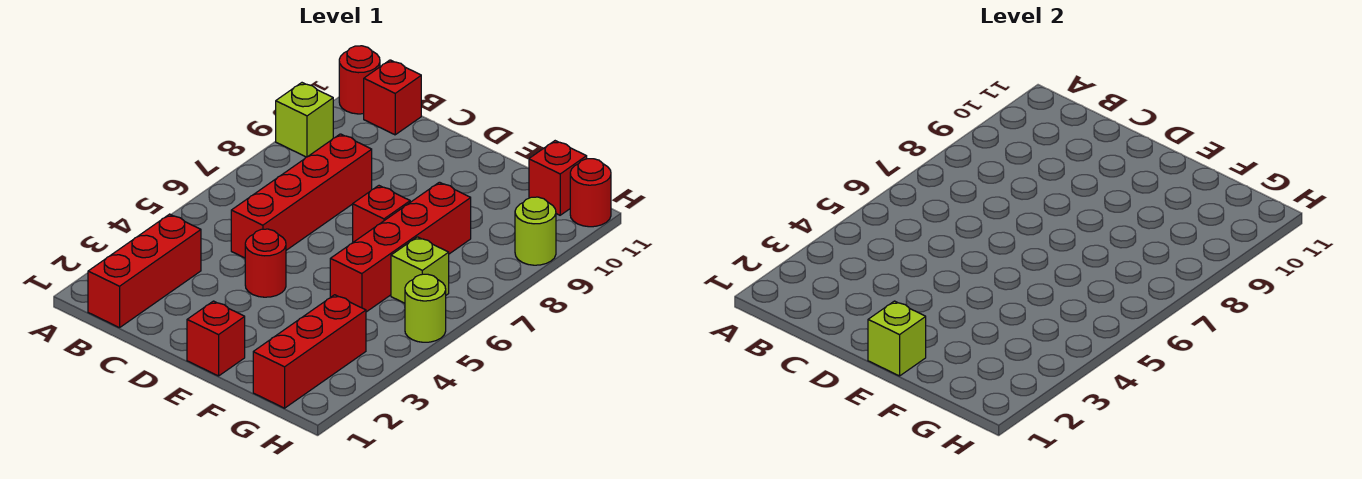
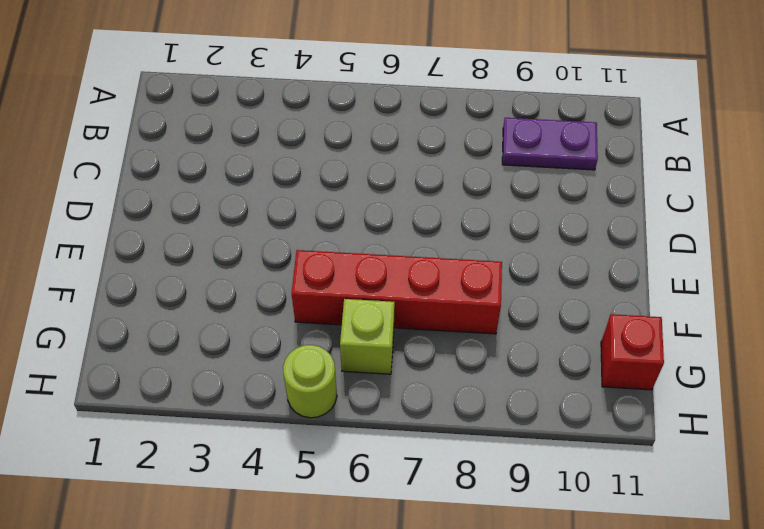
purple 1x2 plate [502,118,598,170] -> none
none -> lime 1x1 brick [276,83,333,157]
none -> red 1x1 round brick [339,46,380,114]
none -> red 1x3 brick [88,214,201,328]

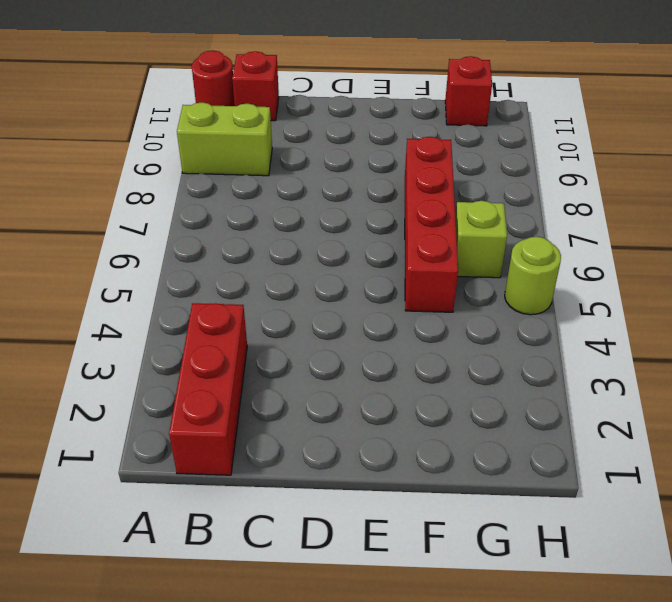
lime 1x2 brick [177,102,272,176] -> lime 1x1 brick [276,83,333,157]
none -> red 1x4 brick [231,134,372,258]
none -> red 1x1 round brick [245,229,286,297]
none -> red 1x1 brick [187,301,245,376]

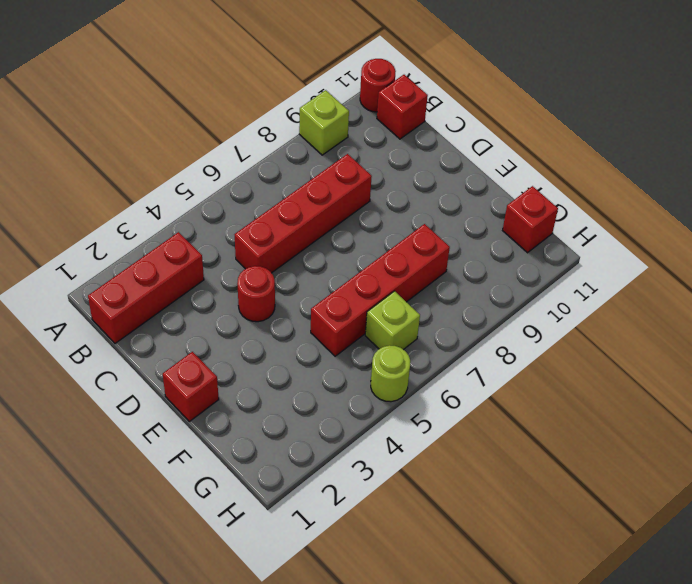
none -> red 1x1 brick [353,186,410,242]
none -> red 1x3 brick [253,295,366,408]
none -> lime 1x1 round brick [515,197,556,265]

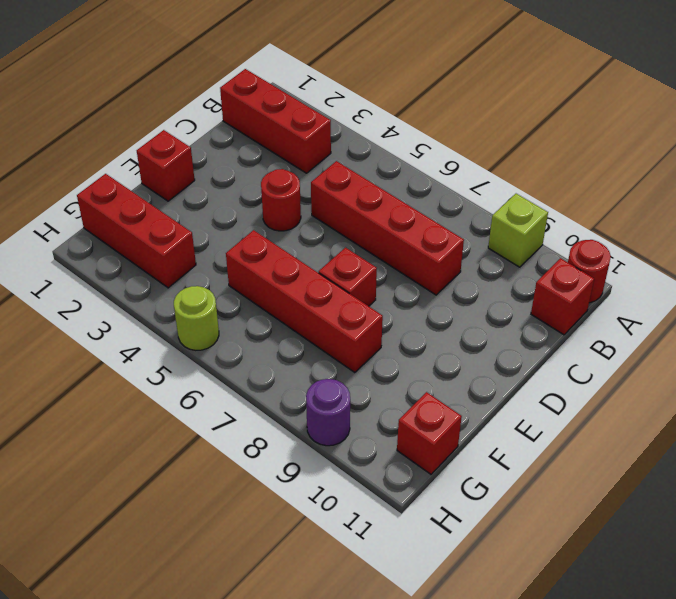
purple 1x1 round brick [306,379,350,446] -> lime 1x1 round brick [515,197,556,265]
none -> lime 1x1 brick [391,237,449,303]
none -> red 1x1 round brick [570,159,611,227]
none -> lime 1x1 brick [868,301,926,376]

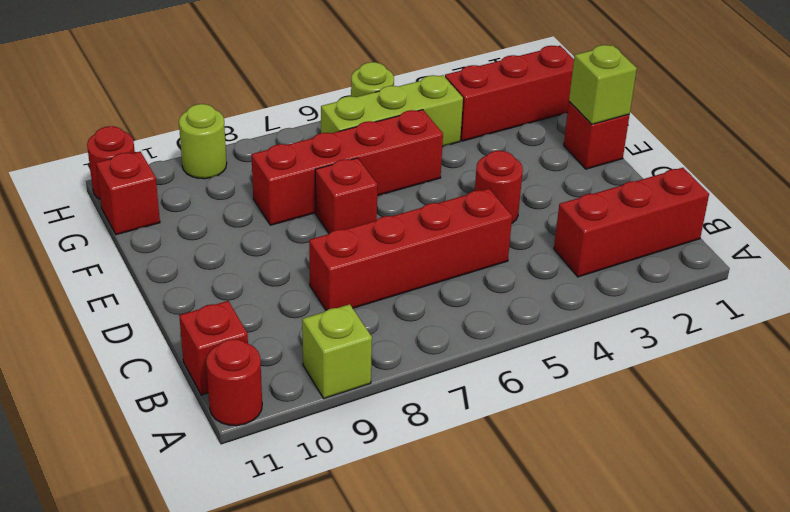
lime 1x3 brick [321,75,463,147] -> lime 1x1 brick [391,237,449,303]

